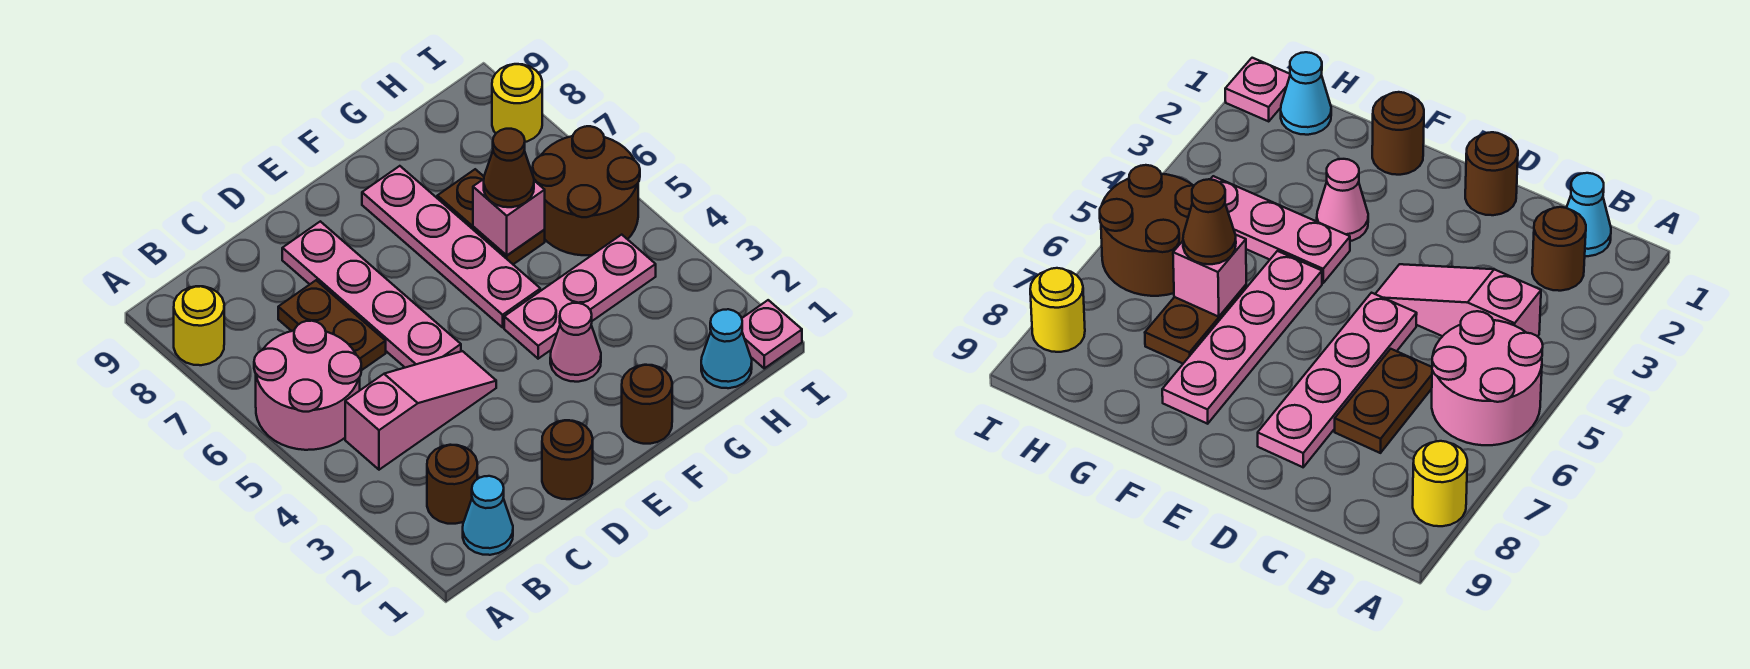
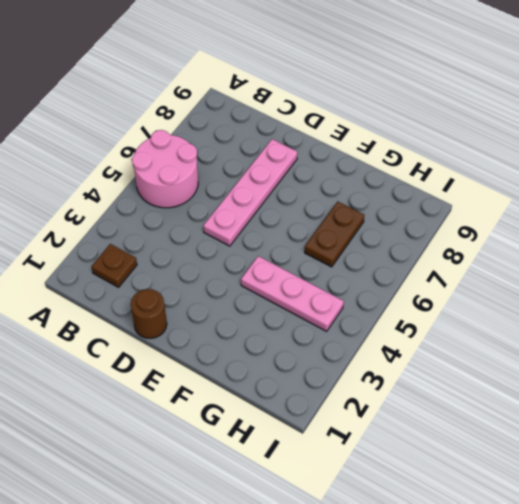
brown 1x1 plate [91,244,137,287] -> brown 1x1 round brick [427,445,477,524]
none -> yellow 1x1 round brick [174,286,224,365]
none -> cyan 1x1 cone [463,476,513,555]
none -> pink 1x3 slope [345,351,496,470]

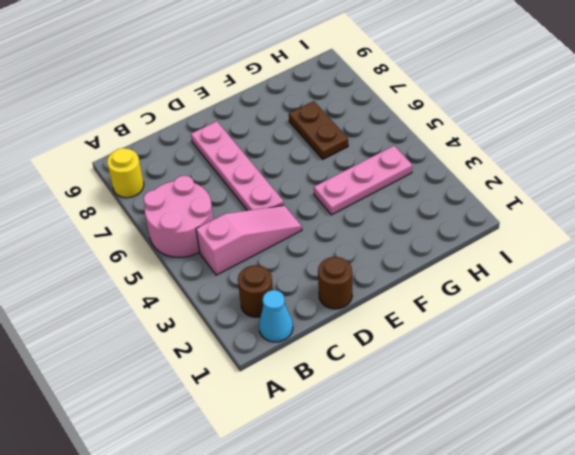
none -> brown 1x2 plate [278,280,386,370]
none -> brown 1x1 round brick [622,365,672,444]
none -> pink 1x1 cone [550,303,601,382]

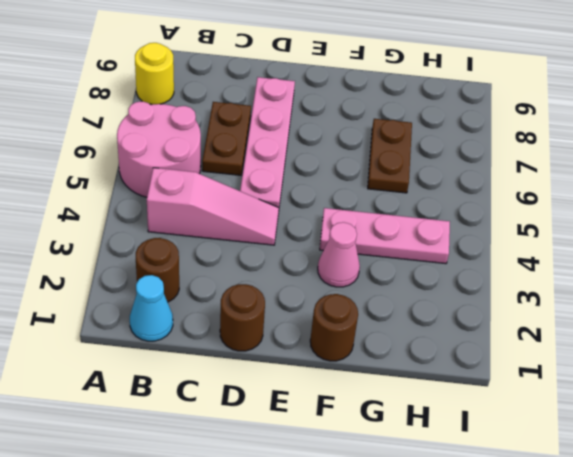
none -> pink 1x4 plate [362,166,540,327]
none -> cyan 1x1 cone [701,309,752,388]
none -> brown 2x2 round brick [533,126,640,255]

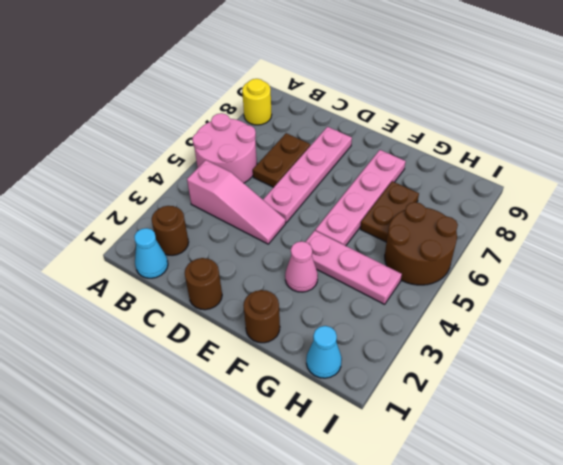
none -> pink 1x1 plate [742,300,802,368]
none -> yellow 1x1 round brick [492,64,542,142]
none -> pink 1x1 brick [473,179,545,255]

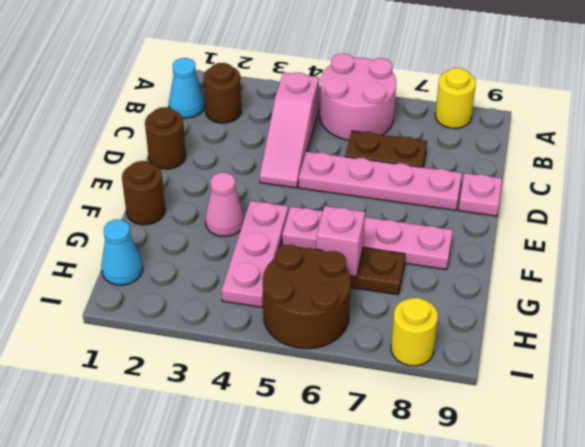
pink 1x1 plate [459,173,502,216] -> pink 1x1 plate moved to [742,300,802,368]
none -> brown 1x1 cone [484,129,534,207]

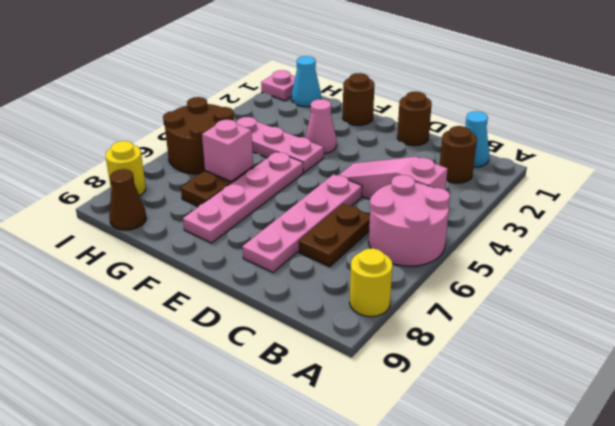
brown 1x1 cone [109,169,146,230] -> brown 1x1 cone moved to [484,129,534,207]

